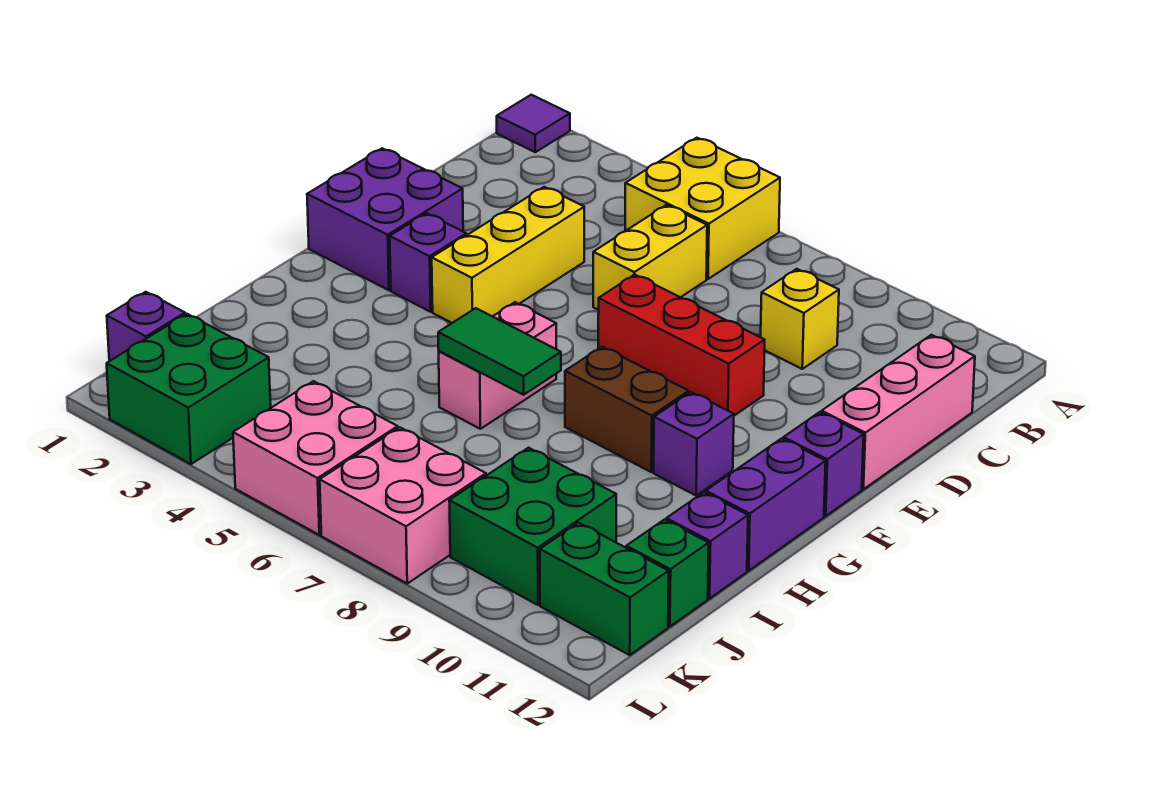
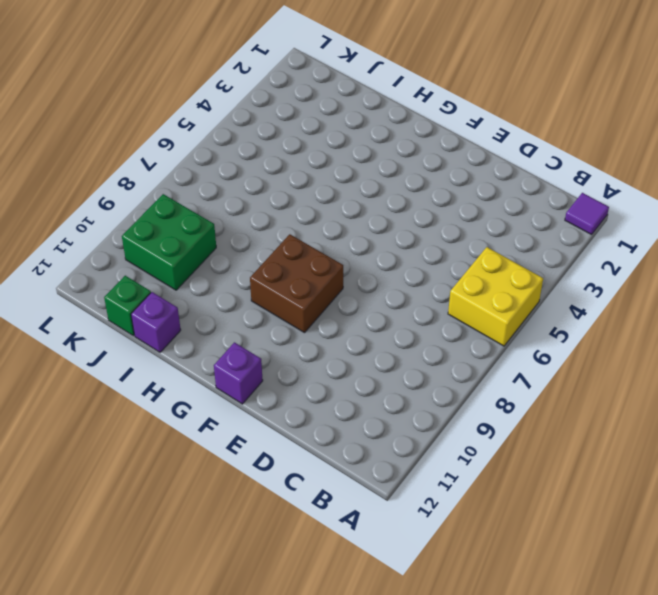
brown 2x2 brick [250,234,343,333] -> brown 1x2 brick [565,347,689,472]
none -> yellow 1x2 brick [593,205,707,310]
none -> yellow 1x1 brick [761,269,839,369]
none -> pink 1x3 brick [822,335,975,489]

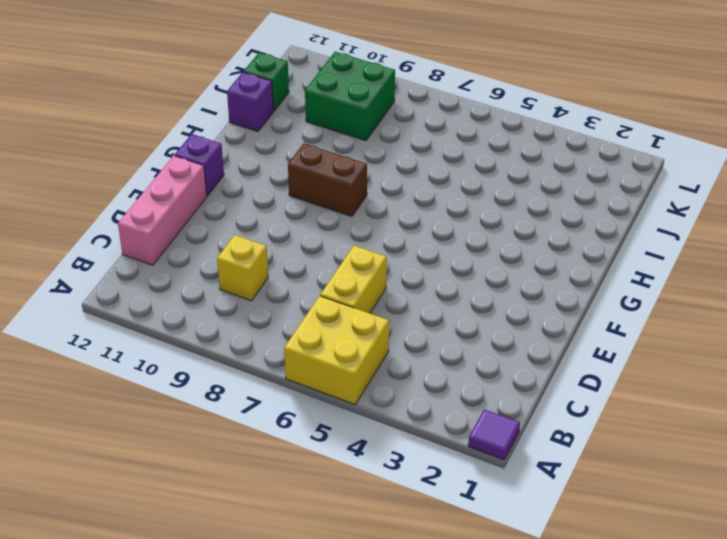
none -> yellow 1x3 brick [432,187,584,323]
none -> purple 2x2 brick [307,148,463,290]
none -> red 1x3 brick [598,275,765,416]

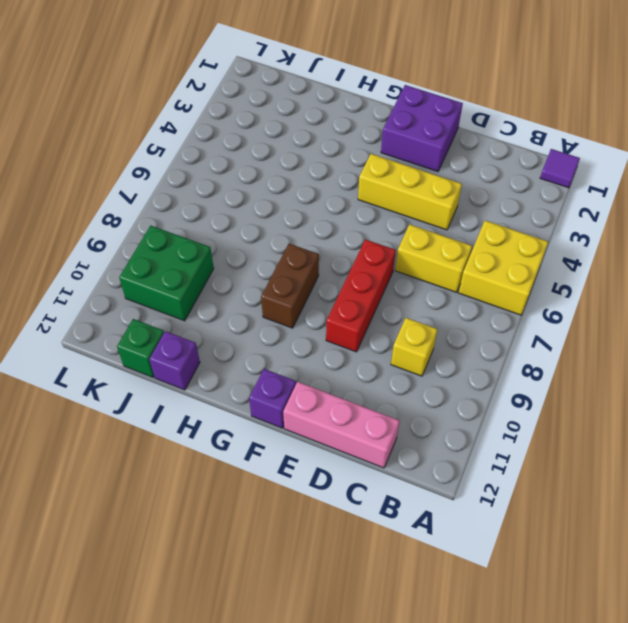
none -> purple 1x1 brick [390,213,466,312]
none -> pink 1x2 brick [439,302,556,429]
none -> purple 1x1 brick [654,392,734,495]

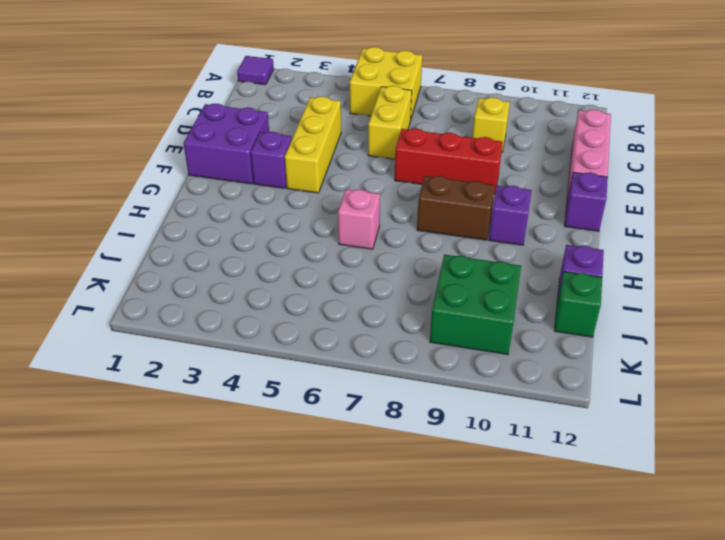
pink 1x1 brick [338,189,380,249] -> pink 1x2 brick [439,302,556,429]
none -> purple 1x2 brick [706,438,826,571]
none -> purple 1x1 brick [107,292,185,361]
none -> green 2x2 brick [107,314,271,464]

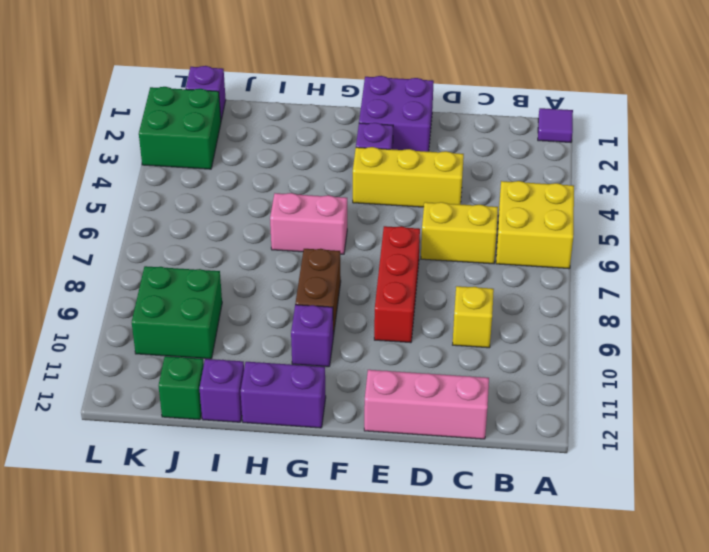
none -> purple 1x1 brick [783,412,864,516]
none -> pink 2x2 brick [233,381,398,535]
none -> pink 2x2 brick [320,427,486,583]

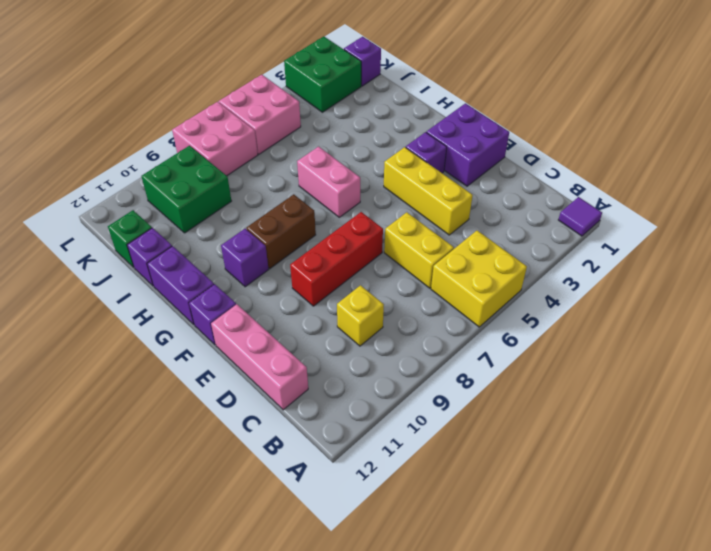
none -> green 1x2 brick [540,523,669,655]
none -> green 1x2 tile [438,308,561,395]

